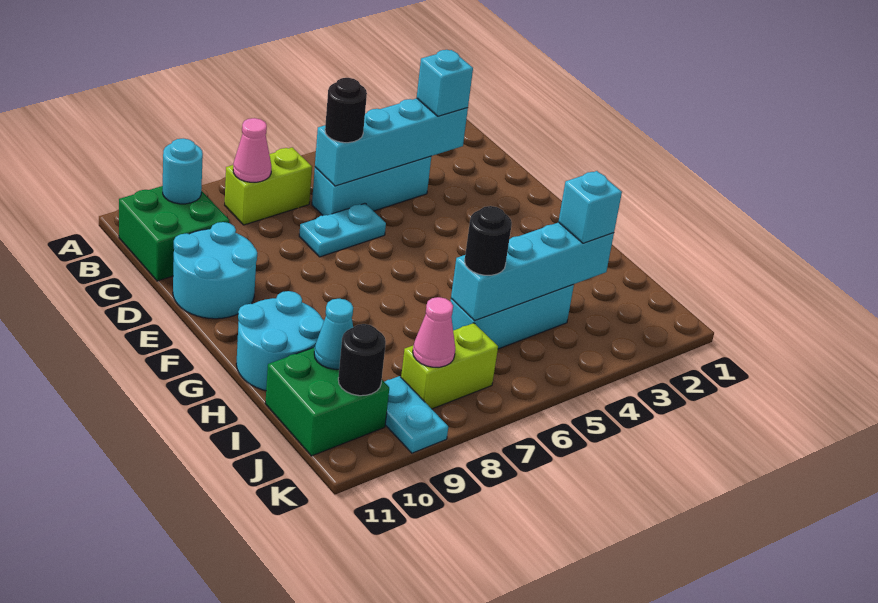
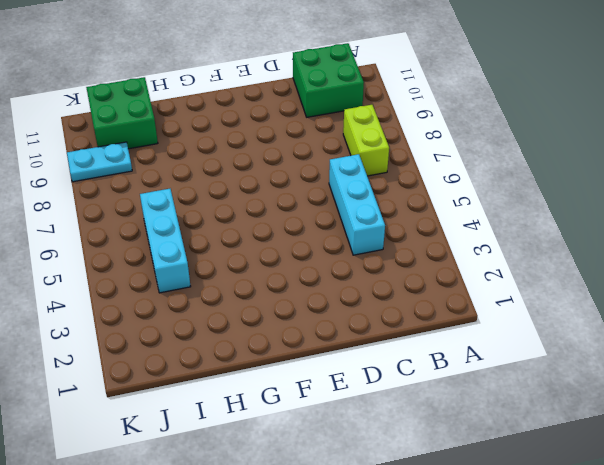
none -> cyan 1x2 plate [299,203,386,257]
none -> cyan 2x2 round brick [173,222,257,319]
none -> cyan 2x2 round brick [236,291,324,391]

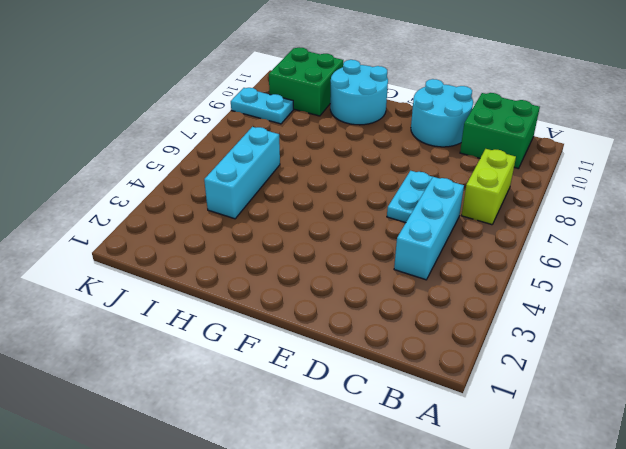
none -> lime 1x2 brick [401,323,498,409]
none -> pink 1x1 cone [233,118,272,182]
none -> cyan 1x1 round brick [163,138,203,204]

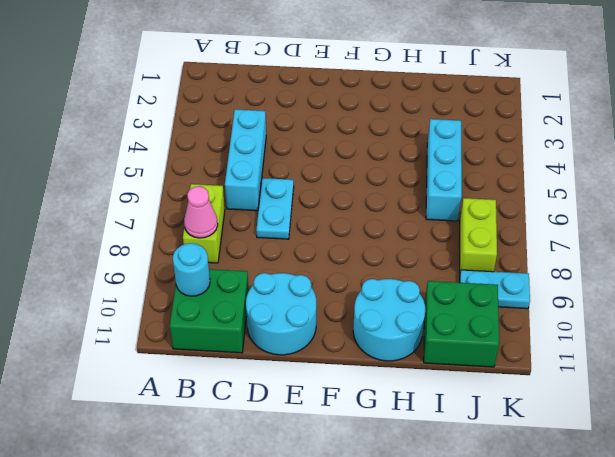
none -> cyan 1x4 brick [315,98,468,186]
none -> cyan 1x4 brick [451,222,614,321]
none -> cyan 1x1 cone [314,299,353,369]

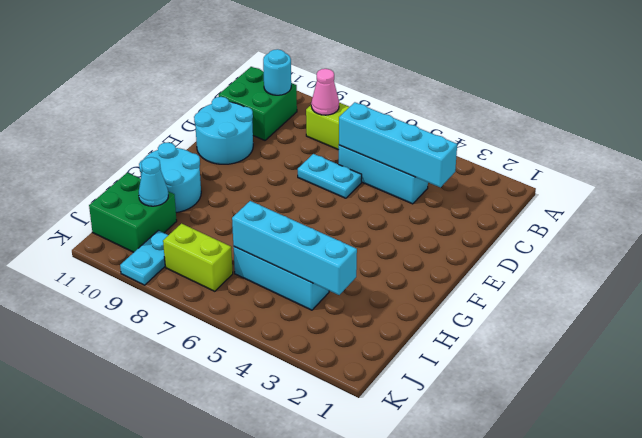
none -> pink 1x1 cone [413,297,455,367]
none -> black 1x1 round brick [338,324,386,396]
none -> cyan 1x1 brick [417,50,473,116]

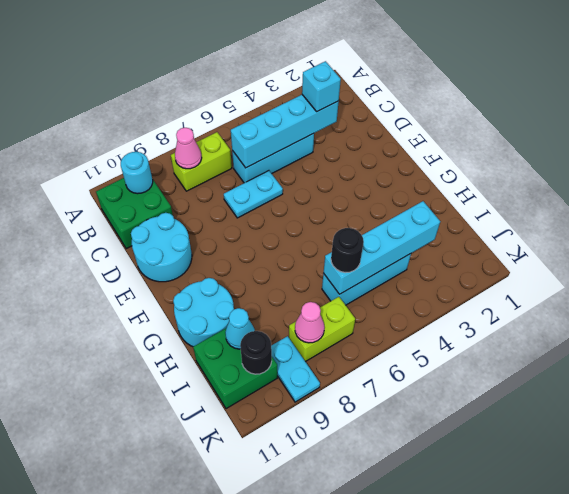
none -> black 1x1 round brick [325,78,367,143]
none -> cyan 1x1 brick [559,171,622,243]

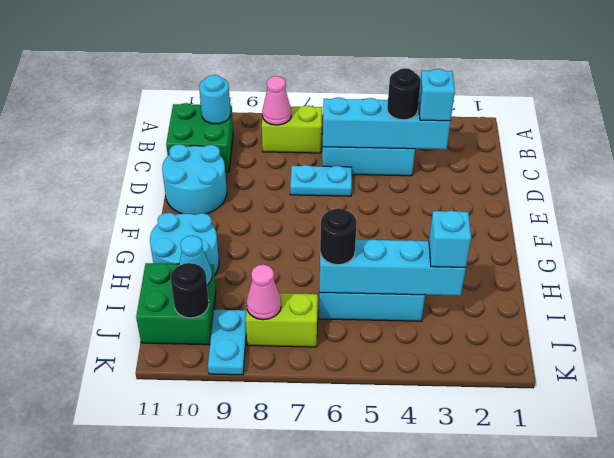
black 1x1 round brick [387,68,421,120] -> black 1x1 round brick moved to [325,78,367,143]

